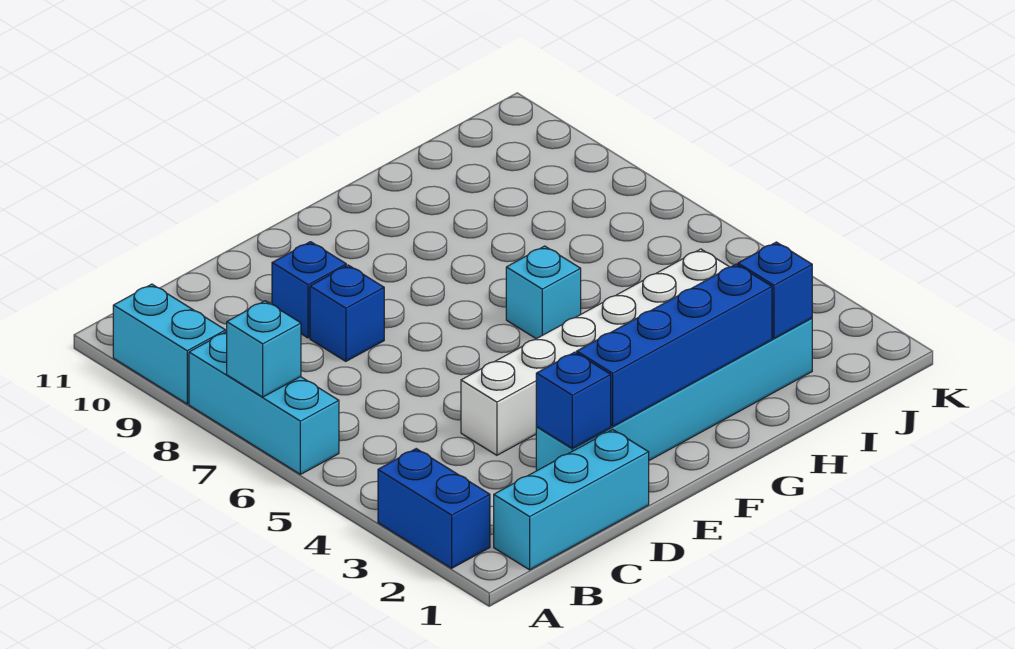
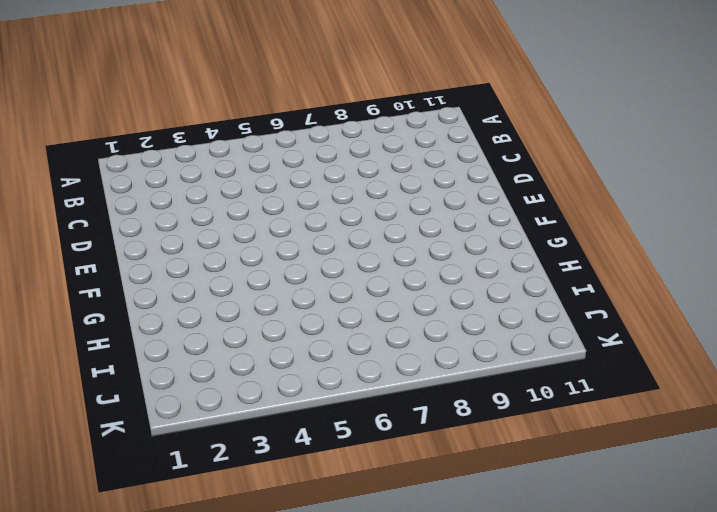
none -> blue 1x2 brick [378,449,490,568]
none -> cyan 1x3 brick [189,332,339,474]
none -> cyan 1x2 brick [113,284,226,404]

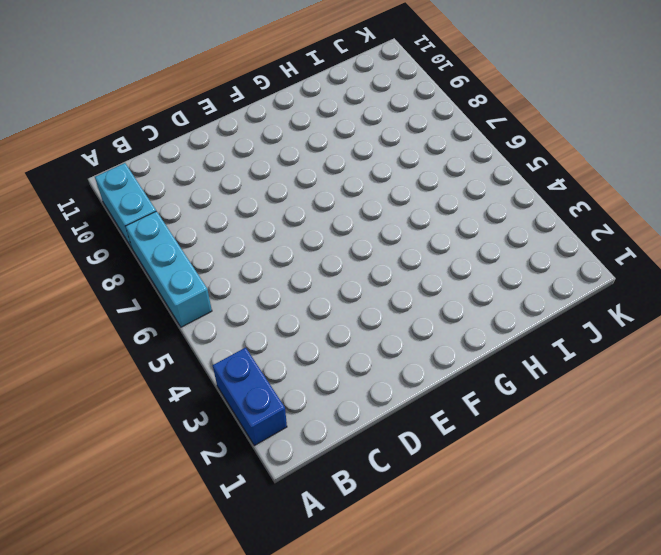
none -> cyan 1x3 brick [494,430,649,570]
none -> cyan 1x6 brick [536,318,812,471]
none -> white 1x6 brick [461,249,729,455]

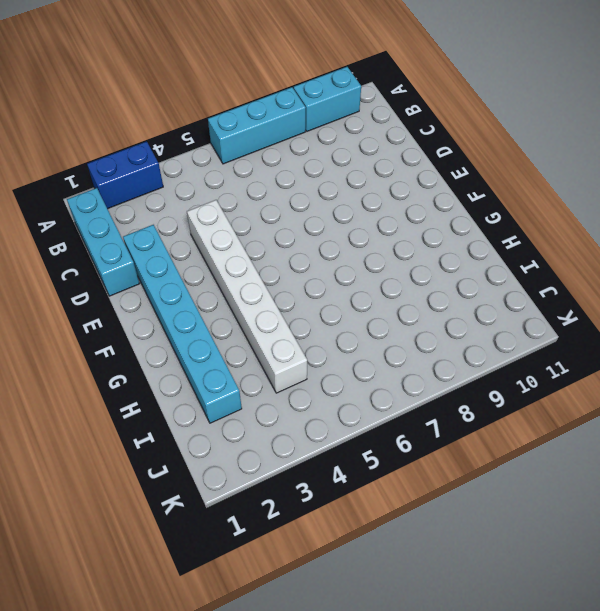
none -> blue 1x1 brick [310,265,384,361]
none -> blue 1x1 brick [272,242,346,338]
none -> cyan 1x1 brick [506,246,581,339]

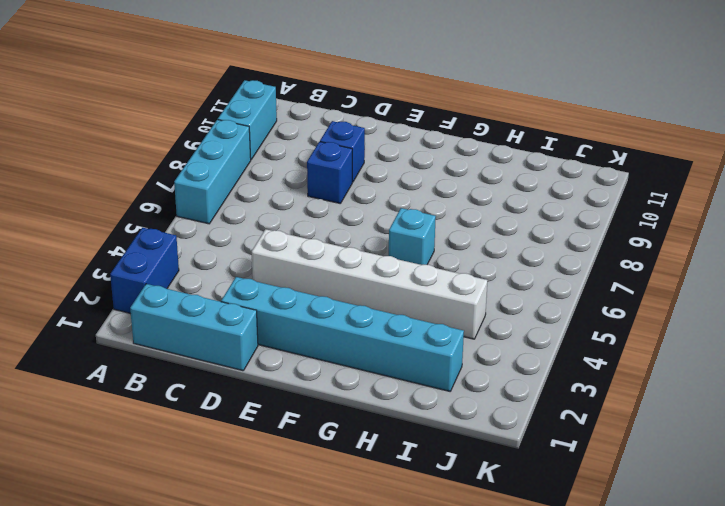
none -> cyan 1x1 brick [227,301,301,397]
none -> blue 1x1 brick [536,352,611,448]
none -> blue 1x4 brick [577,264,772,426]

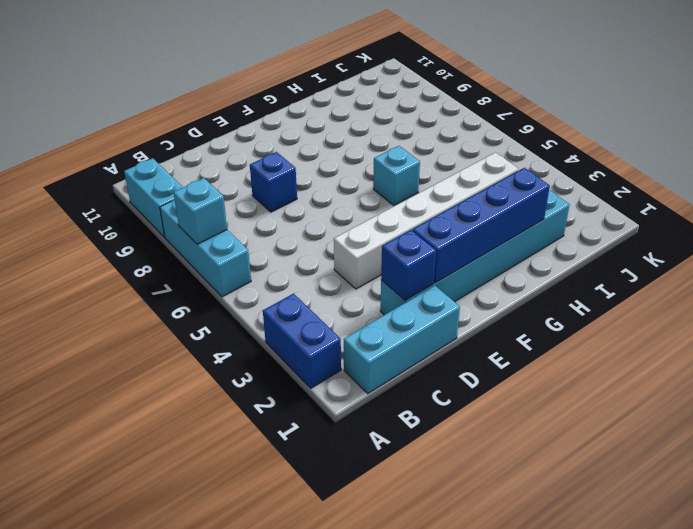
none -> blue 1x1 brick [272,242,346,338]
none -> blue 1x1 brick [738,242,812,338]

